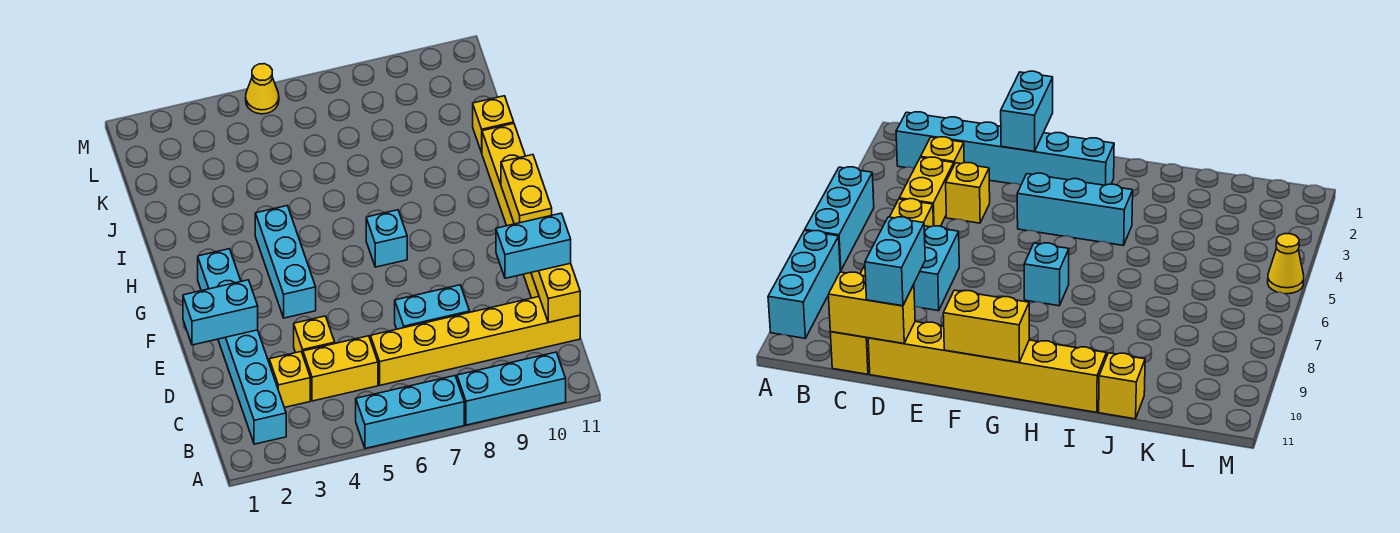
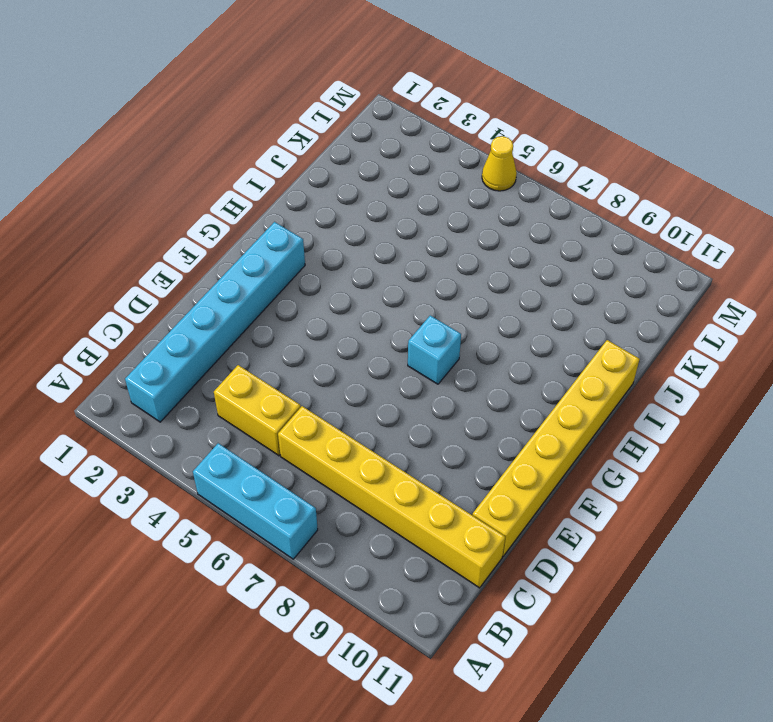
none -> cyan 1x3 brick [457,352,566,425]
none -> yellow 1x1 brick [269,352,310,408]
none -> yellow 1x1 brick [294,316,335,354]

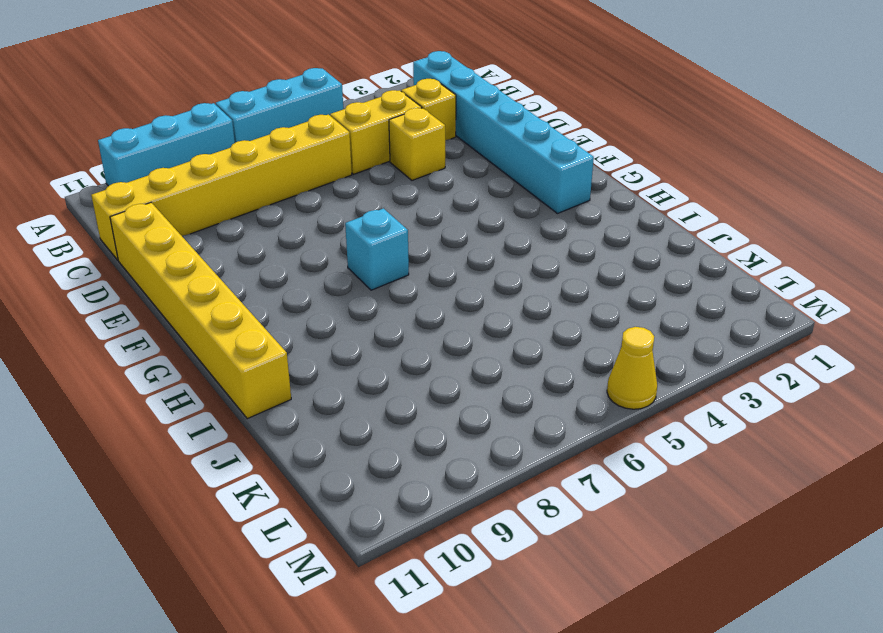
none -> cyan 1x2 brick [395,285,470,329]
none -> cyan 1x3 brick [255,206,316,318]
none -> yellow 1x1 brick [473,96,514,153]

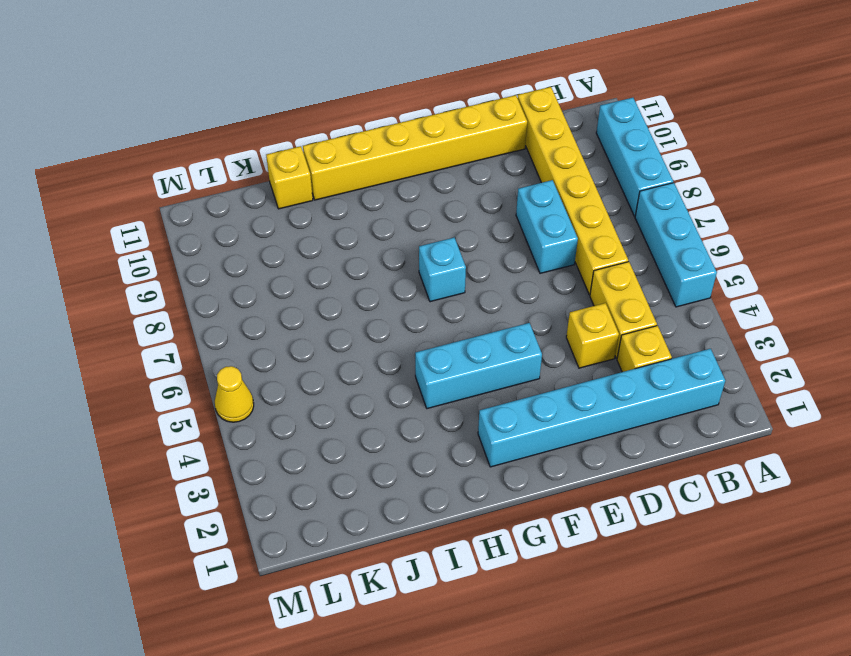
none -> yellow 1x2 brick [531,263,580,322]
none -> cyan 1x2 brick [183,280,258,345]
none -> yellow 1x2 brick [501,155,552,224]

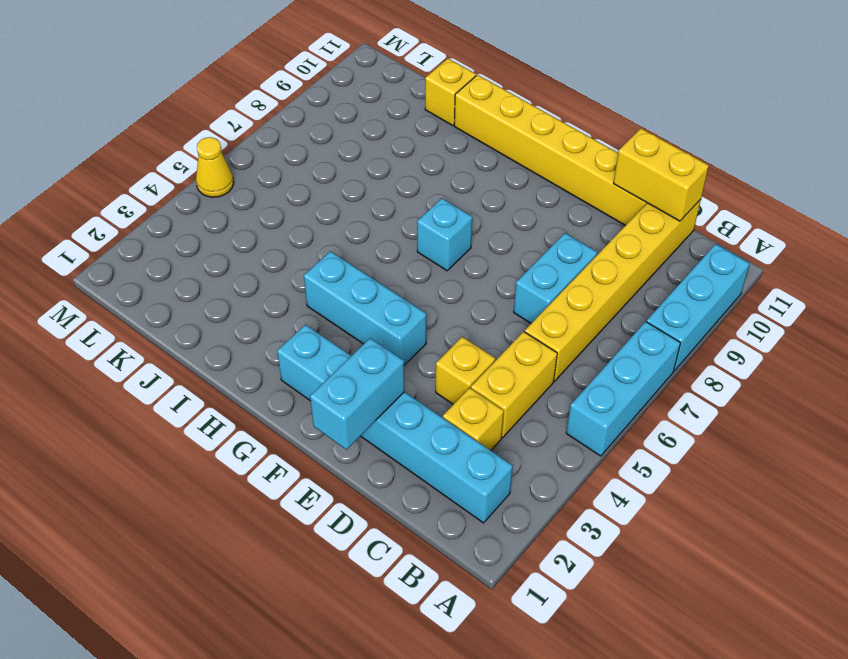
none -> yellow 1x2 brick [501,155,552,224]
none -> cyan 1x2 brick [496,213,571,278]

